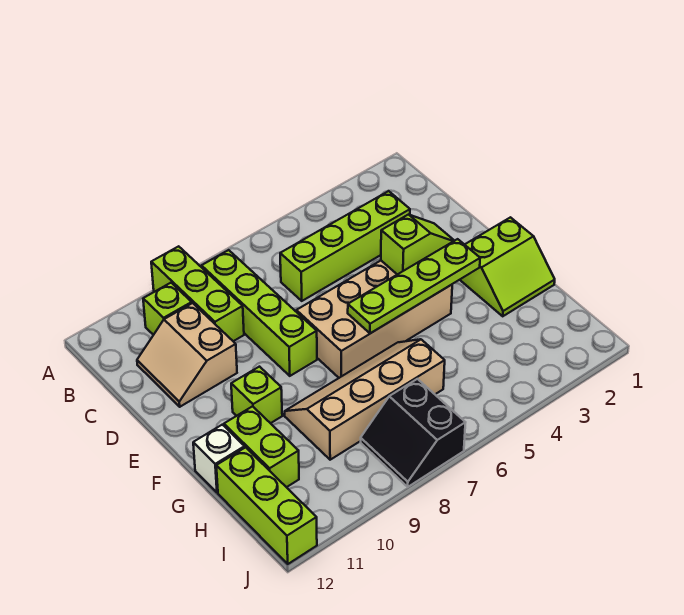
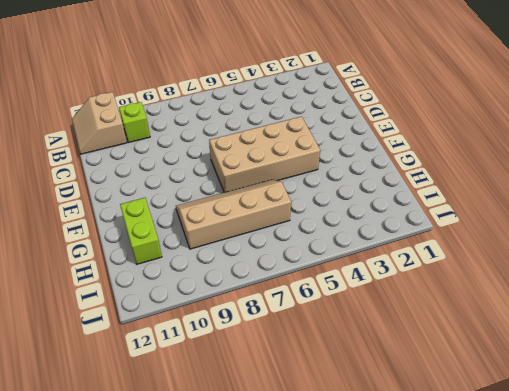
tan 2x2 slope [72,92,127,154] -> tan 2x2 slope moved to [137,303,237,407]
none -> lime 1x3 brick [151,246,244,341]
none -> lime 1x4 brick [202,250,317,376]
none -> lime 1x4 brick [280,191,410,301]

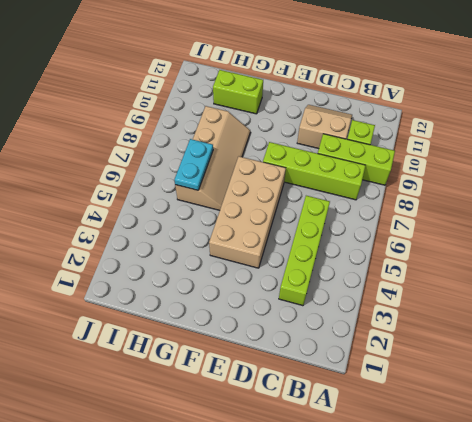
cyan 1x2 plate [174,139,213,190] -> none
none -> lime 2x2 slope [460,217,555,316]
none -> lime 1x1 brick [231,367,282,423]
none -> white 1x1 brick [193,425,245,493]

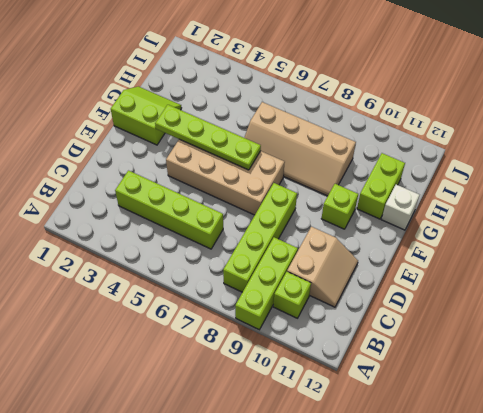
none -> lime 1x3 brick [216,447,317,564]
none -> black 2x2 slope [361,379,466,487]
none -> lime 1x2 slope [381,215,454,275]

